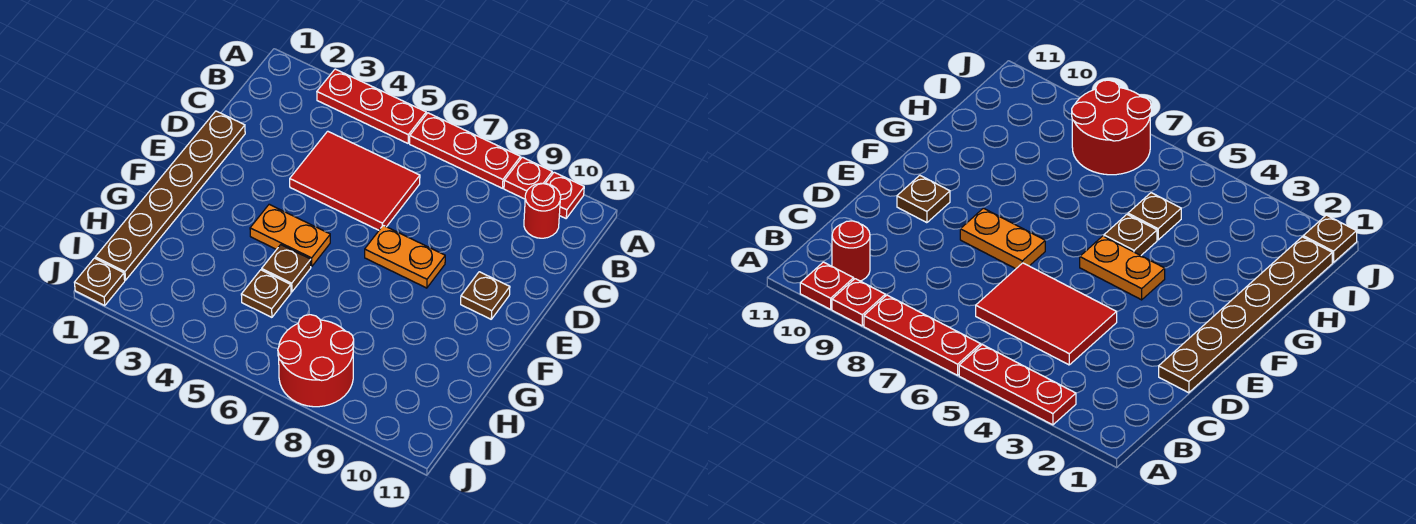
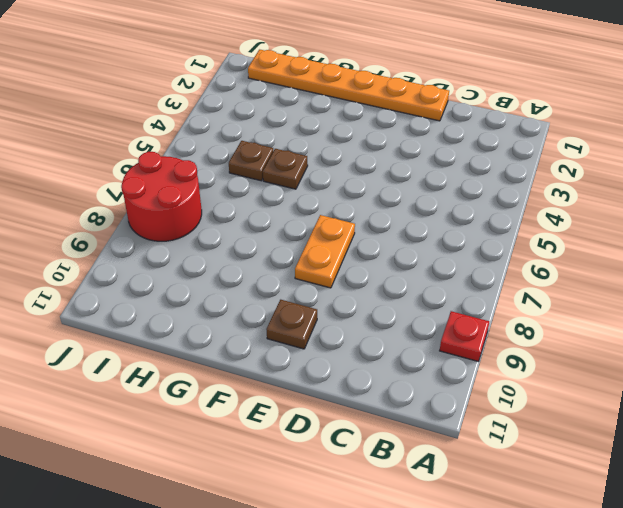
orange 1x6 plate [248,50,449,121] -> brown 1x6 plate [95,111,245,280]
none -> red 1x3 plate [317,69,426,143]
none -> red 1x3 plate [410,113,521,188]
none -> red 1x1 plate [545,172,584,218]

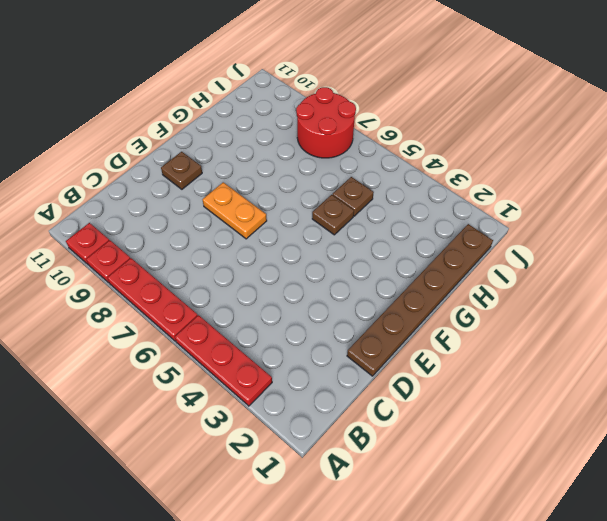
none -> red 1x1 round brick [524,183,561,238]
none -> red 2x3 tile [290,131,420,230]
none -> orange 1x2 plate [250,204,330,267]

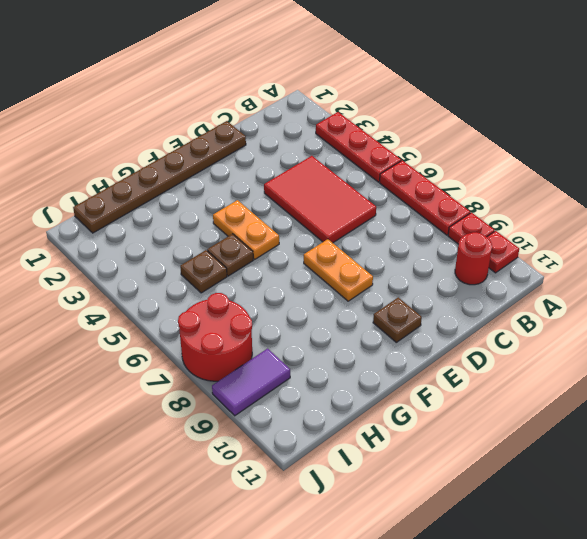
purple 1x2 tile [212,349,290,416] -> none
none -> brown 1x1 plate [74,258,125,306]

